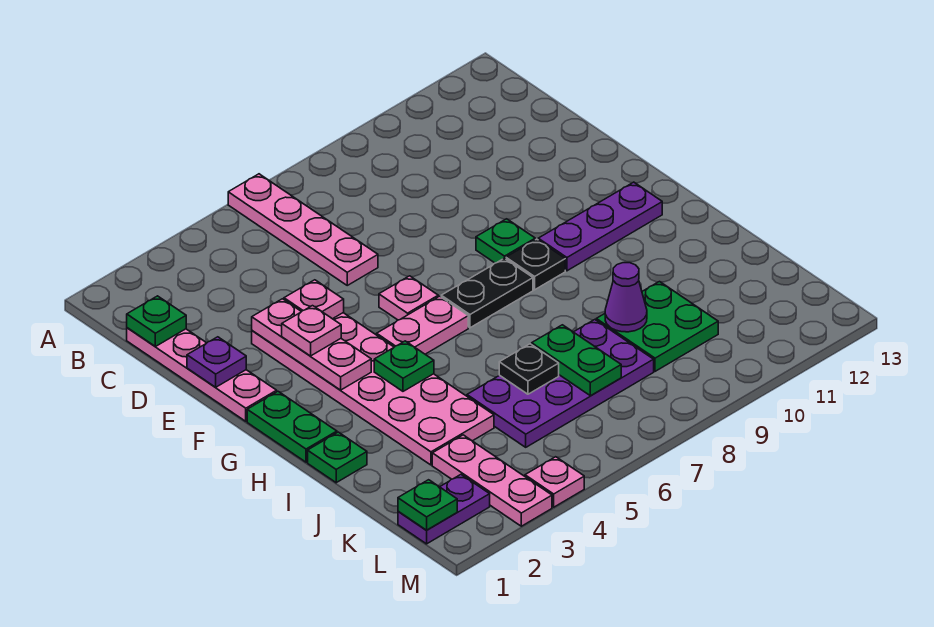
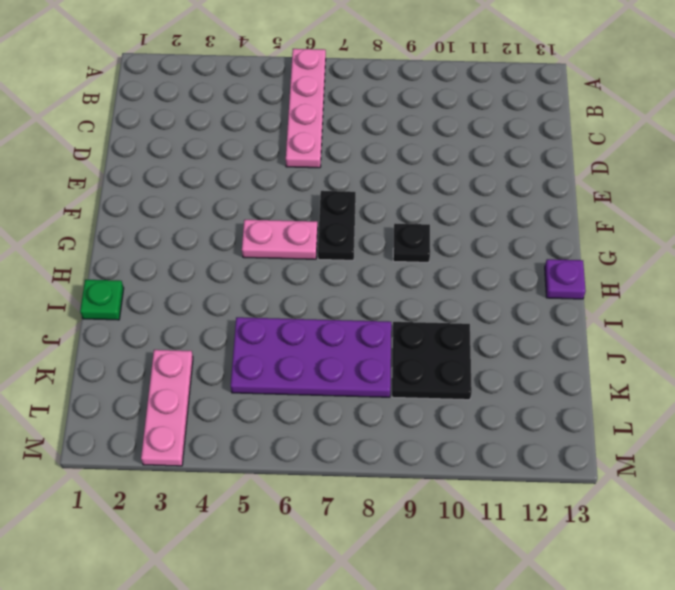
black 1x2 plate [318,191,356,260] -> black 1x2 plate turned to [441,258,533,328]
purple 1x1 plate [545,259,586,299] -> purple 1x1 plate moved to [187,337,246,387]
black 2x2 plate [392,322,472,400] -> green 2x2 plate [596,282,718,371]
none -> pink 1x4 plate [127,328,277,421]
none -> pink 2x6 plate [252,313,494,465]
none -> pink 1x1 plate [379,276,438,320]

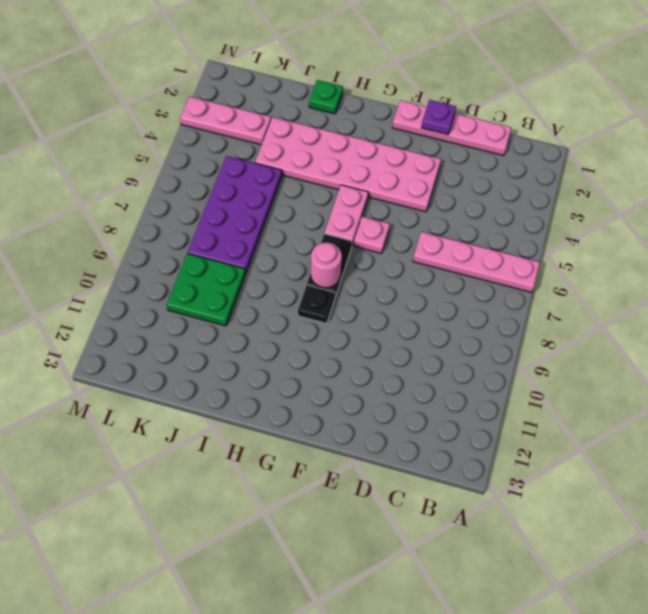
pink 1x1 round brick [311,243,342,288] -> none
none -> green 1x1 plate [476,219,535,263]
none -> green 1x2 plate [247,392,337,462]
none -> purple 1x3 plate [538,182,662,271]

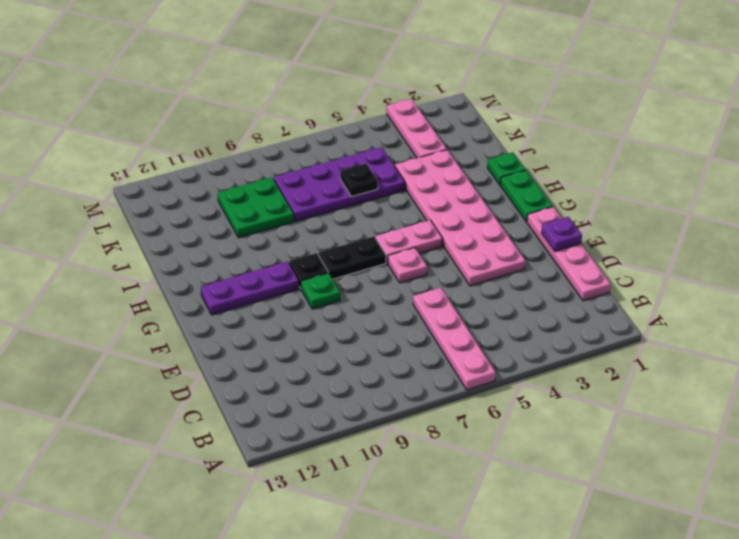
none -> purple 1x2 plate [398,475,490,544]
none -> pink 1x1 plate [525,457,584,507]
none -> green 1x1 plate [127,296,186,346]

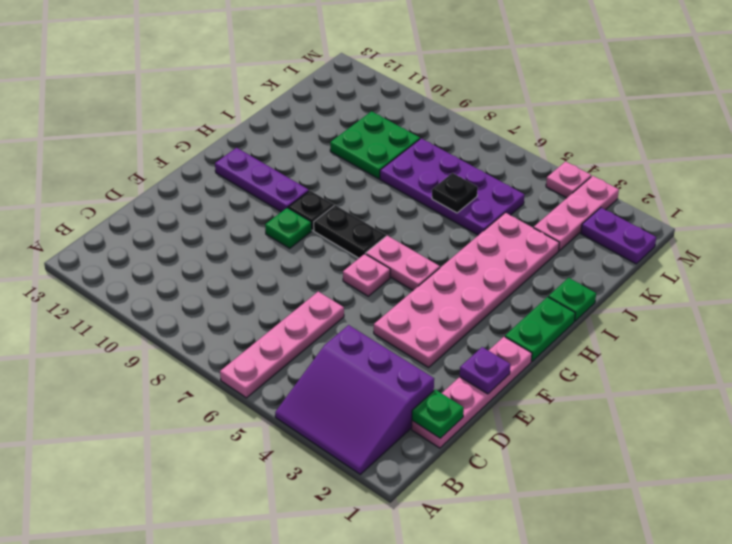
purple 3x3 slope [275,325,434,474] -> none
none -> pink 1x3 plate [252,299,371,390]
none -> pink 1x1 plate [284,280,344,319]
none -> green 1x1 plate [374,341,434,391]

